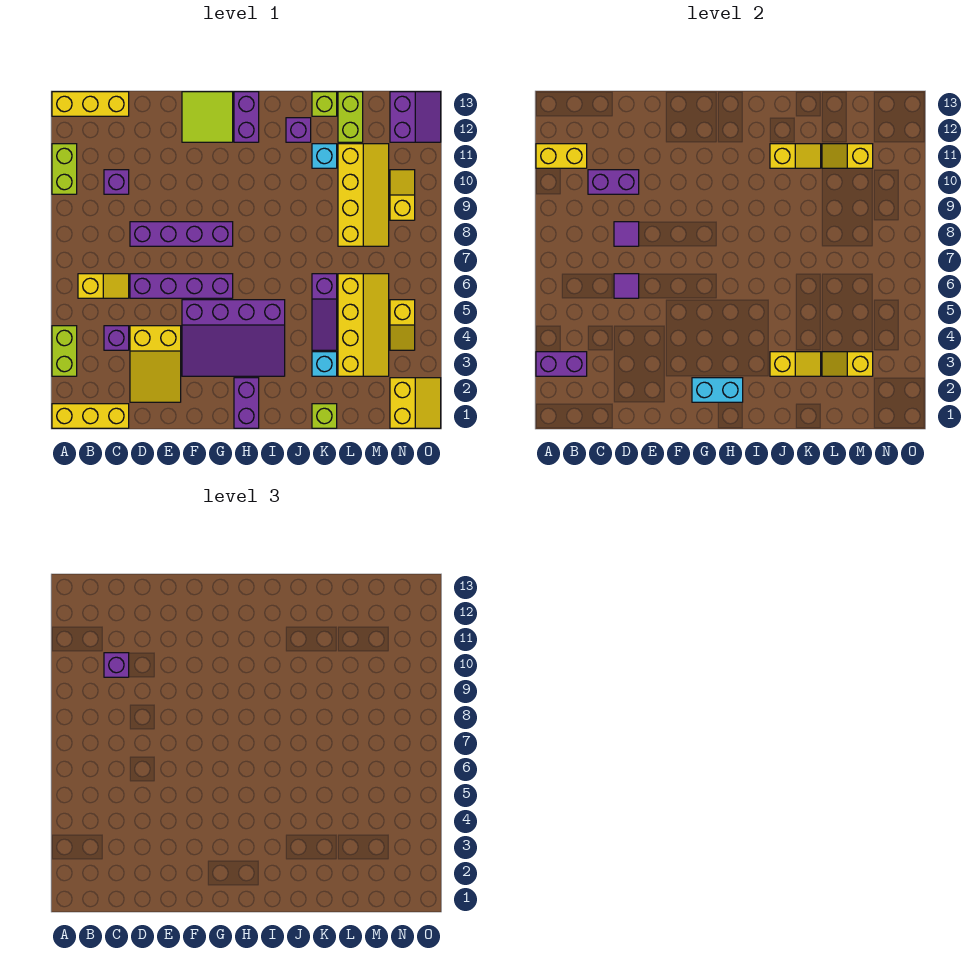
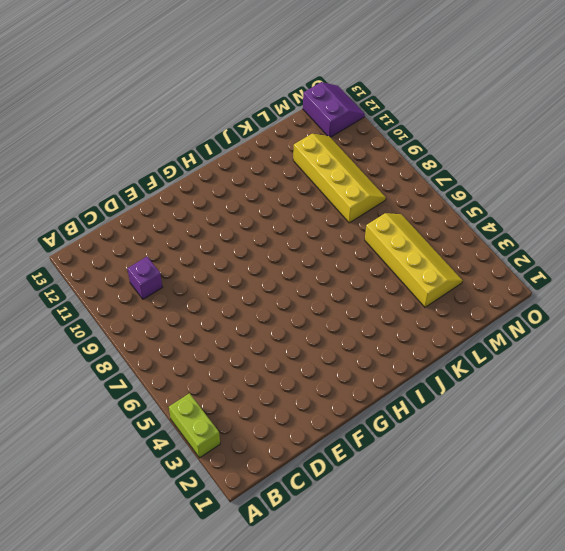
none -> yellow 1x3 brick [52,404,129,428]
none -> lime 1x2 brick [52,144,77,194]
none -> yellow 1x3 brick [52,92,129,116]
none -> yellow 1x2 slope [78,274,129,298]

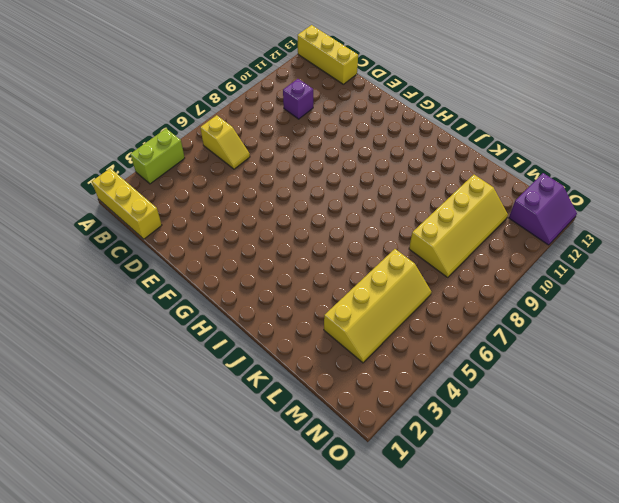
none -> lime 1x2 brick [52,144,77,194]
none -> purple 1x1 brick [104,326,129,350]
none -> yellow 2x3 slope [130,326,181,402]
none -> purple 1x4 brick [130,274,233,298]

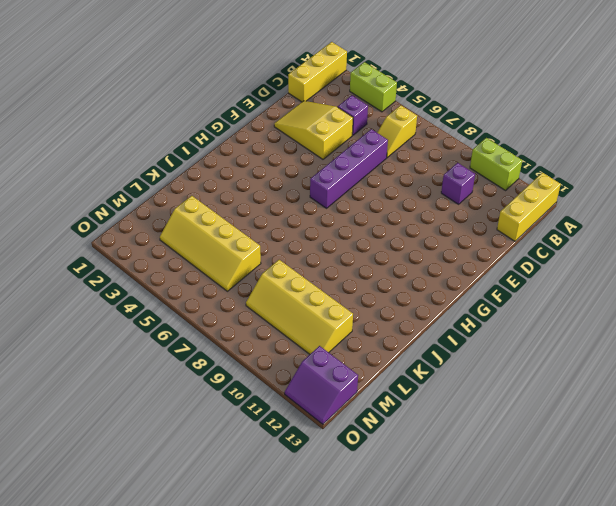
none -> purple 1x4 brick [130,222,233,246]
none -> purple 3x4 slope [182,300,285,376]
none -> lime 2x2 tile [182,92,233,142]
none -> purple 1x2 brick [234,378,259,428]

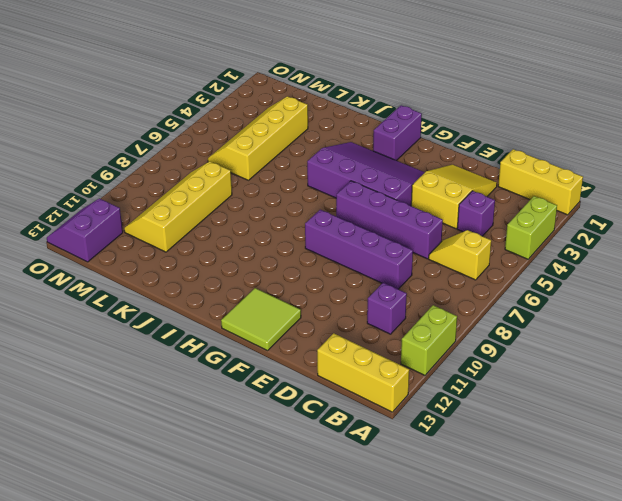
none -> purple 1x2 brick [234,92,259,142]
none -> purple 1x1 brick [286,118,311,142]
none -> lime 1x1 brick [312,404,337,428]
none -> cyan 1x1 brick [312,352,337,376]

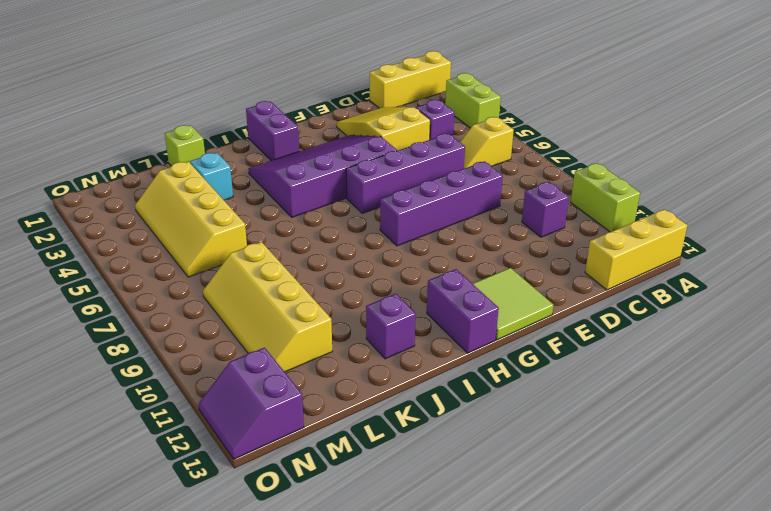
none -> purple 1x3 slope [312,274,337,350]
none -> cyan 1x1 brick [312,144,337,168]
none -> lime 1x1 brick [312,92,337,116]
none -> lime 1x2 brick [338,92,363,142]

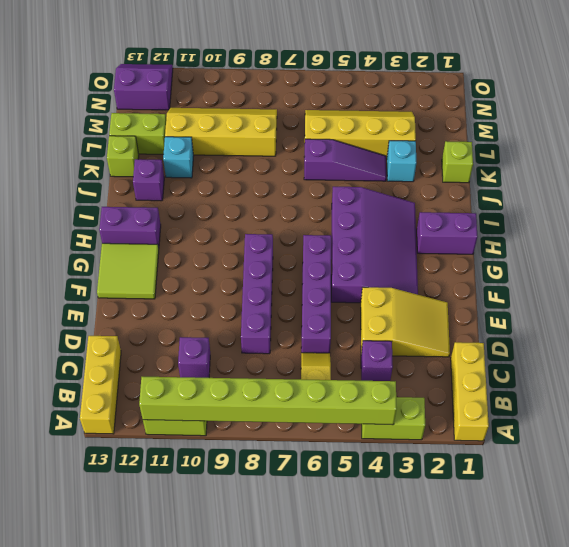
lime 1x8 brick [139,377,397,425] -> yellow 1x2 brick [536,144,587,168]
none -> yellow 2x2 slope [390,378,441,428]
none -> yellow 1x2 slope [390,300,415,350]
none -> yellow 1x2 slope [390,170,415,220]
none -> purple 1x2 brick [536,352,587,376]

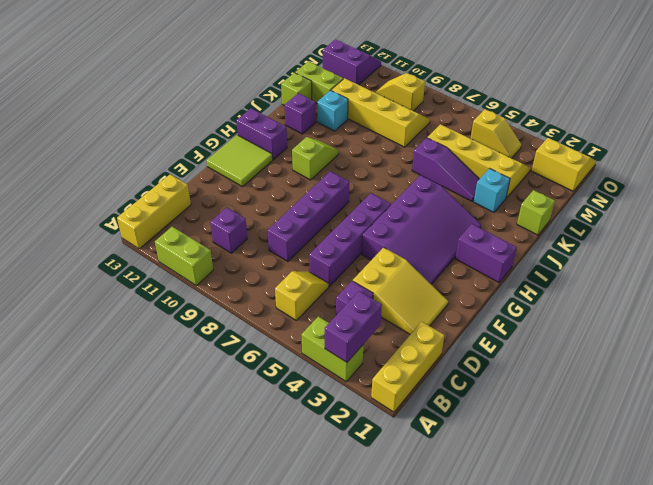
lime 1x2 slope [292,137,339,180] -> none
none -> yellow 1x2 brick [536,144,587,168]
none -> purple 1x2 brick [588,170,639,194]
none -> purple 1x1 tile [614,274,639,298]
none -> purple 1x1 tile [614,222,639,246]

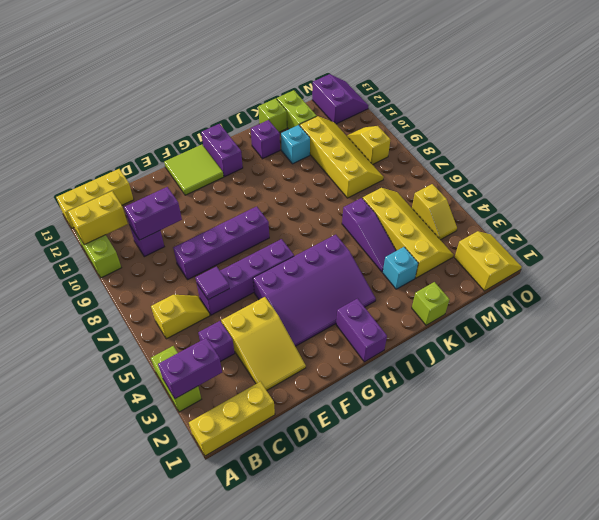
none -> purple 1x1 tile [614,222,639,246]
none -> cyan 1x2 brick [692,378,743,402]
none -> yellow 1x2 slope [770,352,821,376]
none -> yellow 1x2 slope [770,144,821,168]

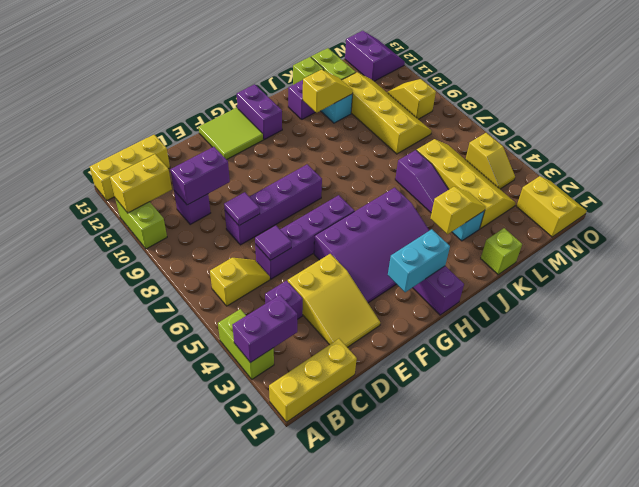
none -> yellow 1x2 slope [822,352,873,376]
none -> yellow 1x2 slope [822,144,873,168]
none -> purple 1x1 brick [104,653,129,677]

